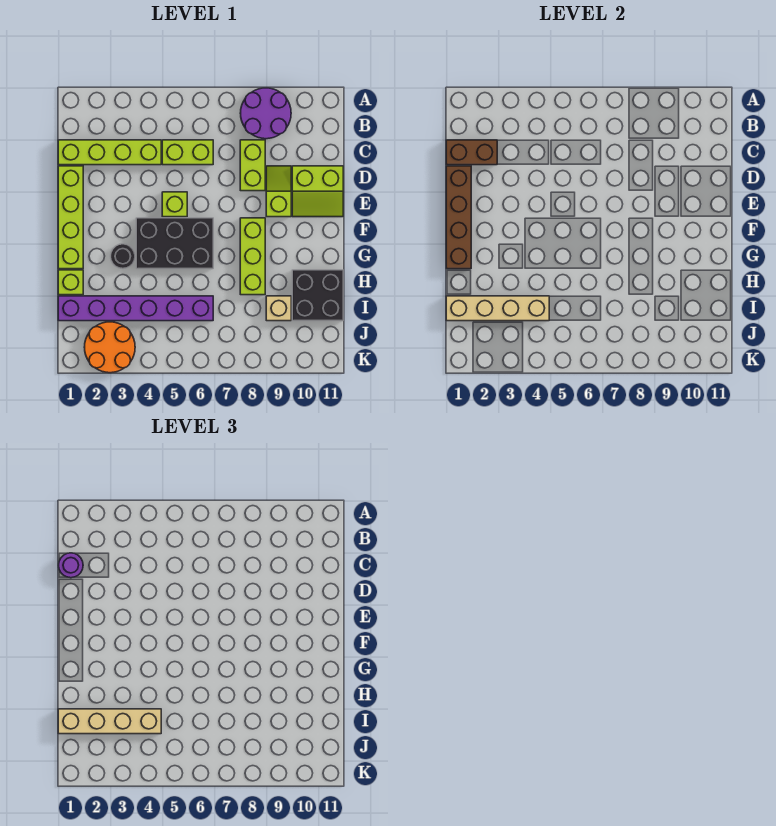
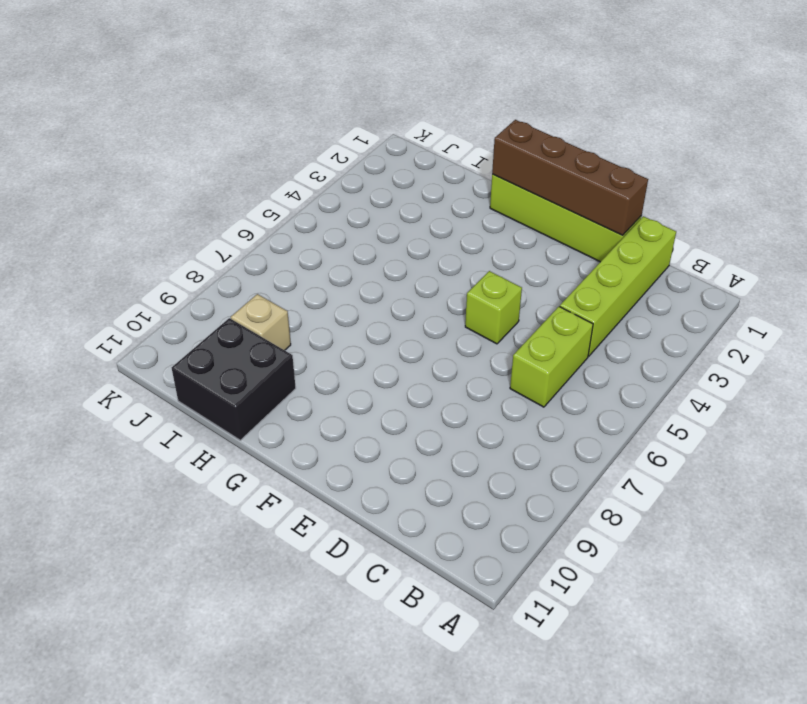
none -> purple 2x2 round brick [240,88,291,139]
none -> lime 1x2 brick [240,140,265,191]
none -> lime 1x2 slope [266,166,291,217]

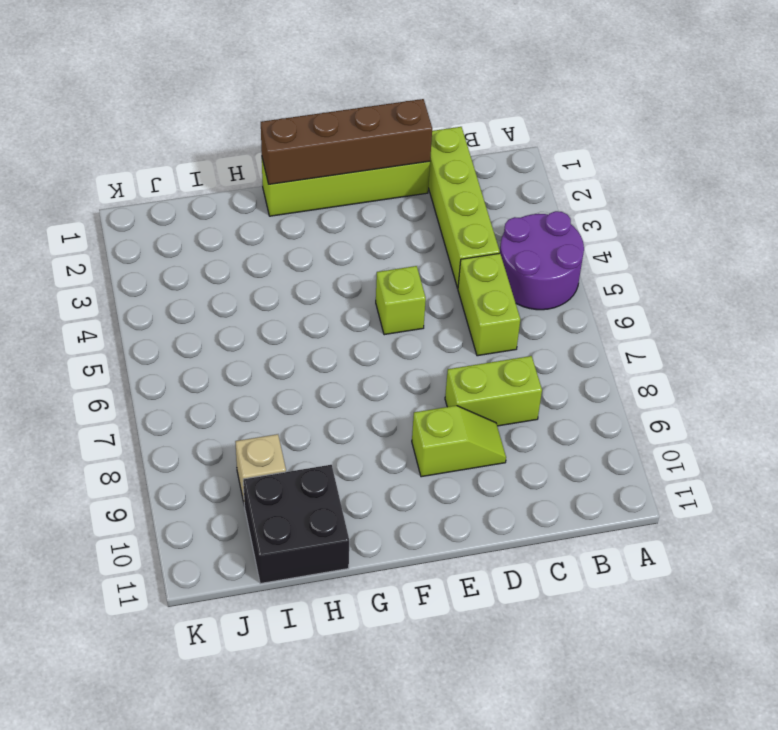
purple 2x2 round brick [500,211,584,310] -> purple 2x2 round brick moved to [240,88,291,139]
none -> lime 2x2 slope [292,166,343,217]
none -> black 2x3 brick [136,218,213,269]
none -> lime 1x3 brick [240,218,265,295]

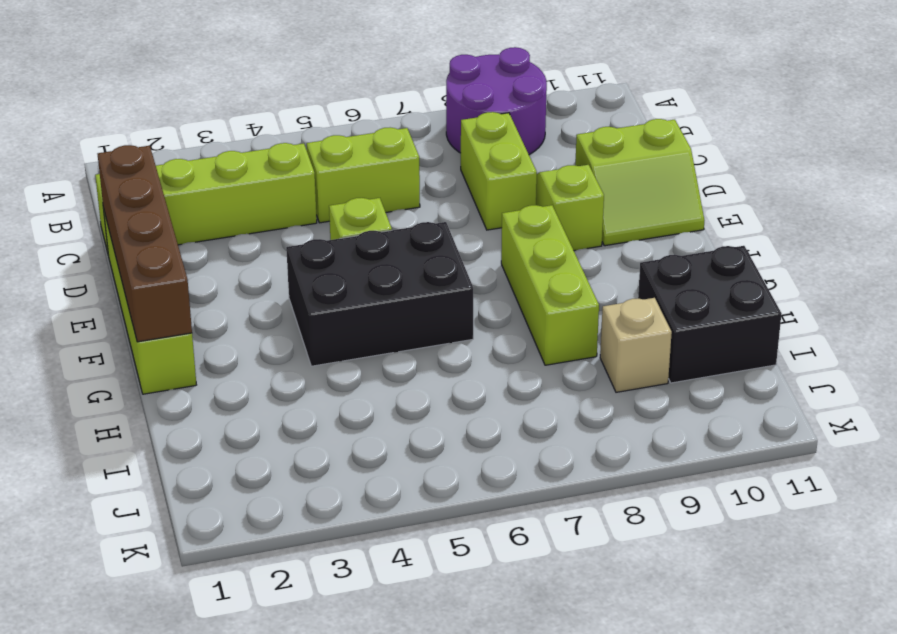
none -> black 1x1 round brick [111,244,135,269]
none -> lime 1x1 brick [58,270,83,295]
none -> purple 1x6 brick [58,296,213,321]

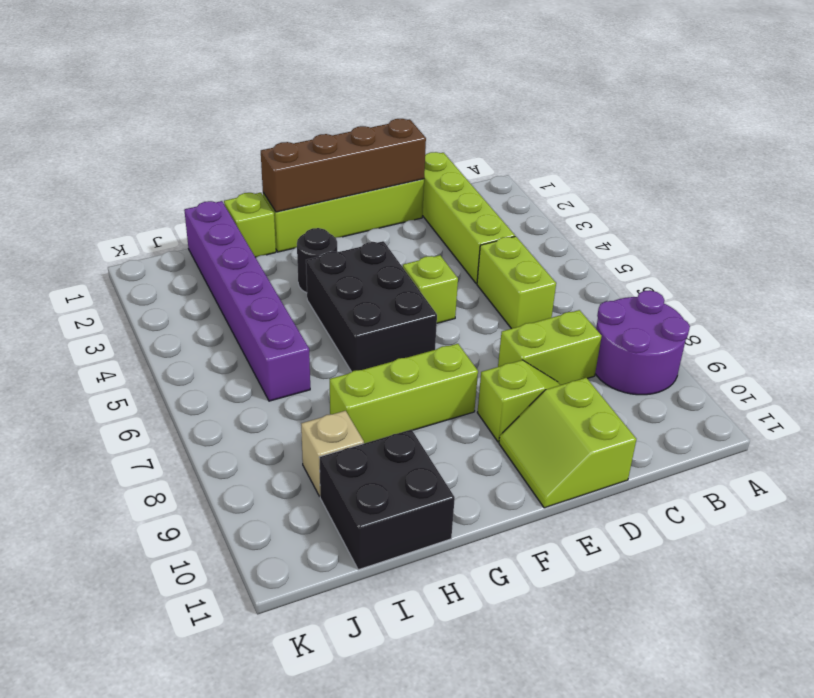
none -> orange 2x2 round brick [84,322,135,373]
none -> brown 1x2 brick [446,140,497,165]
none -> tan 1x4 brick [446,296,549,321]

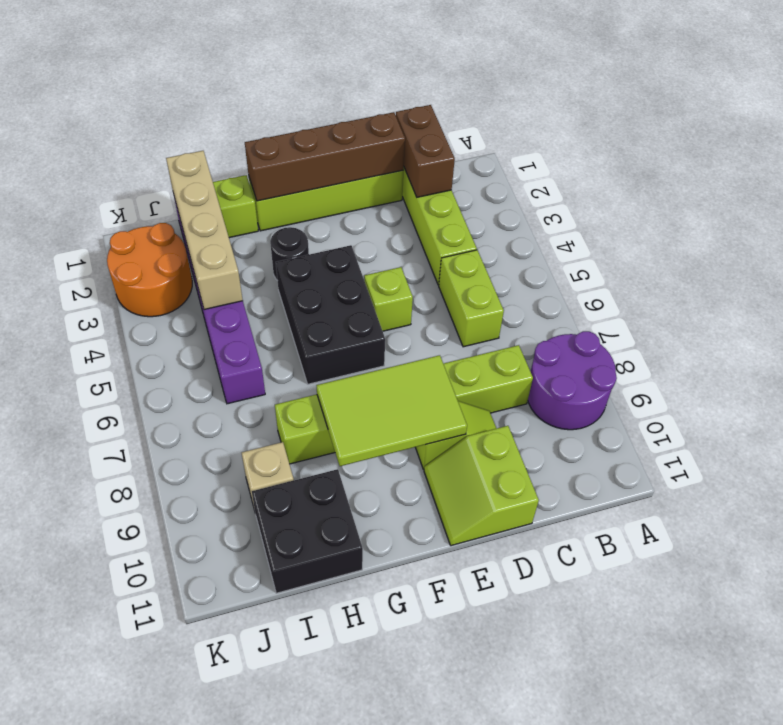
lime 2x3 tile [316,355,467,466] -> none
none -> purple 1x1 round brick [59,553,83,578]
none -> tan 1x4 brick [58,709,161,734]

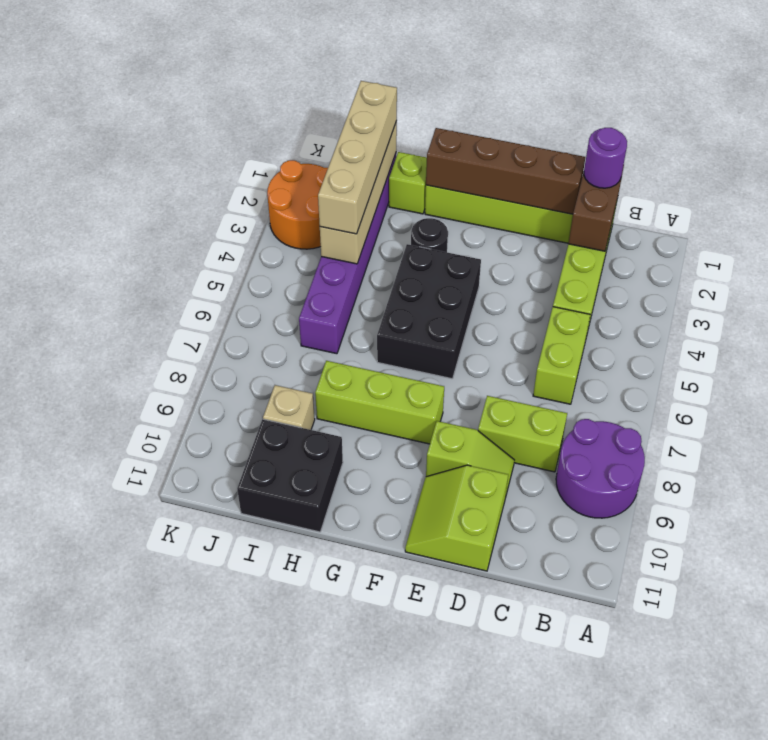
none -> lime 1x1 brick [162,192,187,217]

